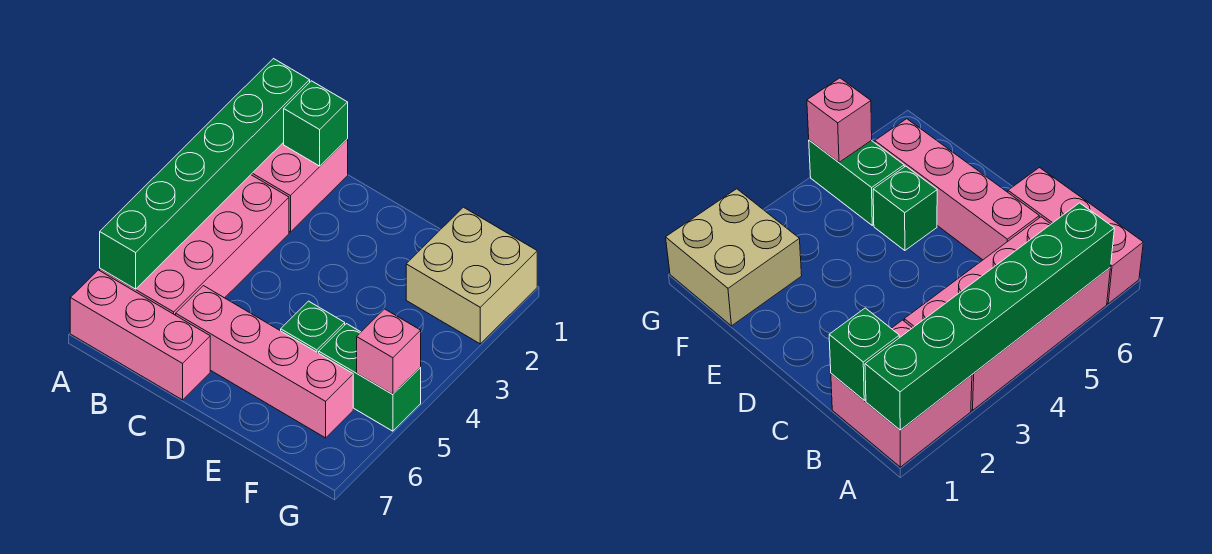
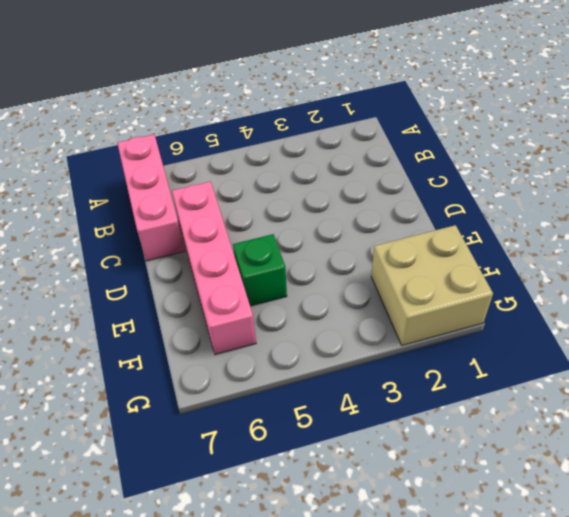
none -> pink 2x2 brick [251,139,348,232]
none -> pink 2x4 brick [100,175,289,315]

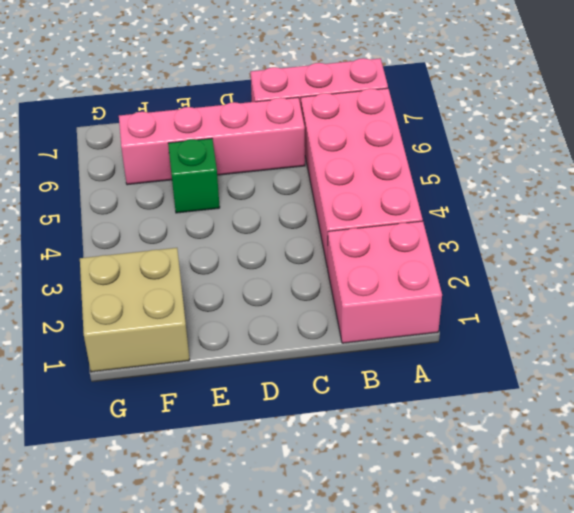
none -> green 1x2 brick [319,324,421,431]
none -> green 1x6 brick [100,59,310,289]

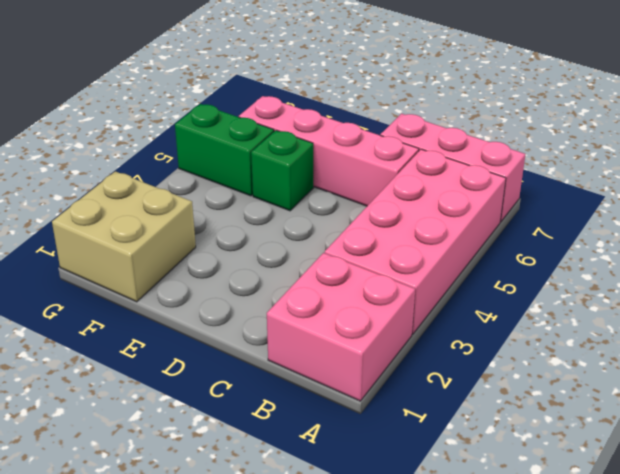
none -> green 1x6 brick [100,59,310,289]
none -> green 1x1 brick [284,81,348,166]

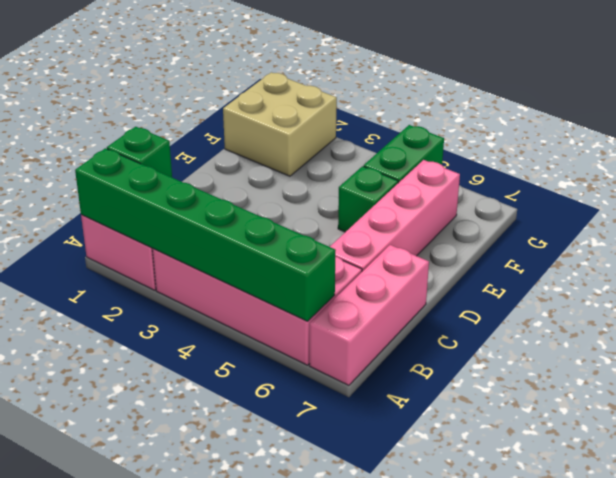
none -> pink 1x1 brick [357,309,421,394]

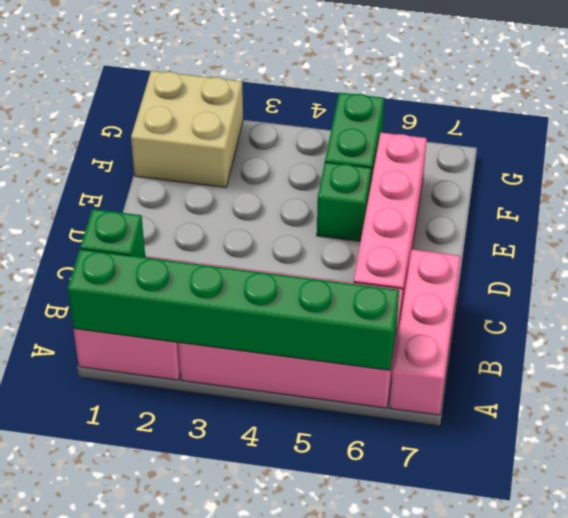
none -> pink 1x1 brick [357,309,421,394]

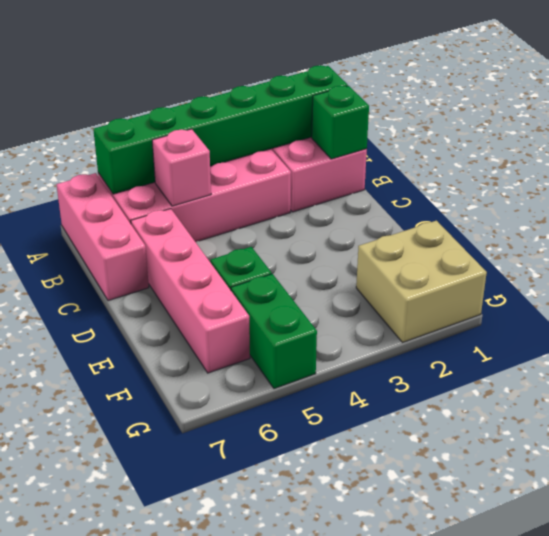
pink 1x1 brick [152,129,211,206] -> pink 1x1 brick moved to [357,309,421,394]

